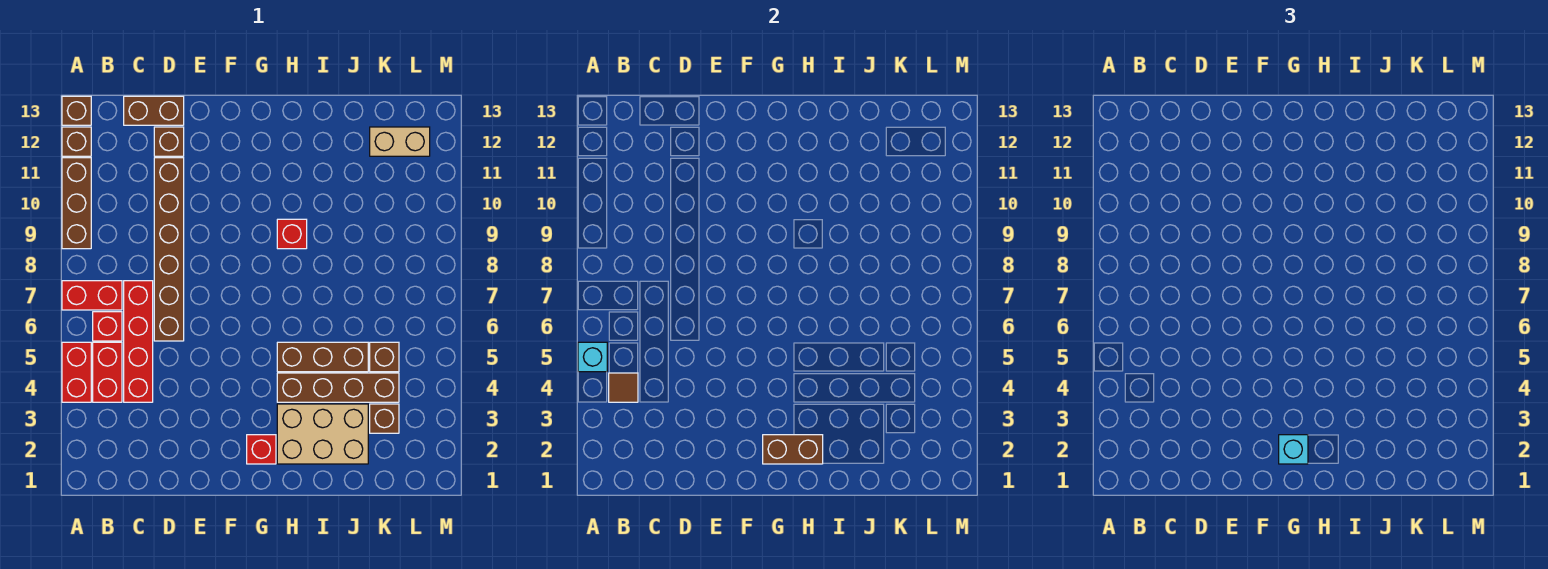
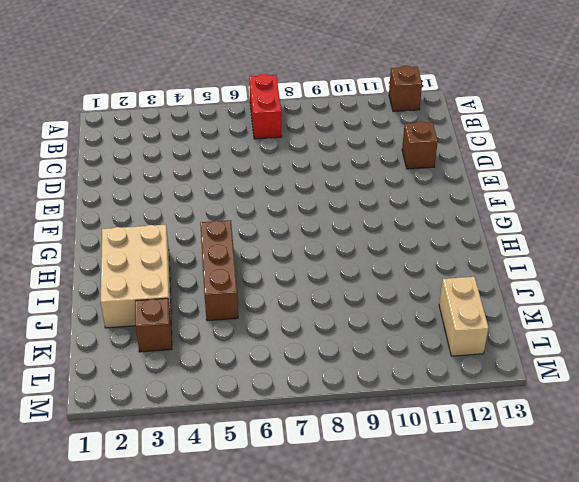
none -> red 1x2 brick [62,342,91,402]
none -> brown 1x3 brick [62,158,91,249]
none -> brown 1x1 brick [62,96,91,125]

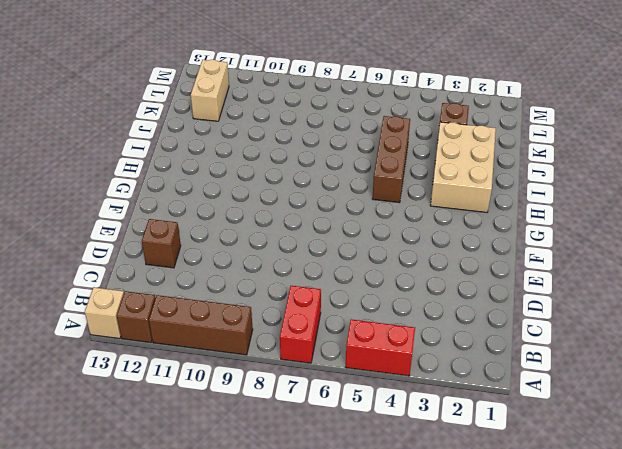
tan 1x1 brick [85,287,124,339] -> brown 1x1 brick [62,96,91,125]
none -> red 1x2 brick [93,342,122,402]
none -> red 1x1 brick [93,312,122,341]
none -> red 1x4 brick [124,281,153,402]

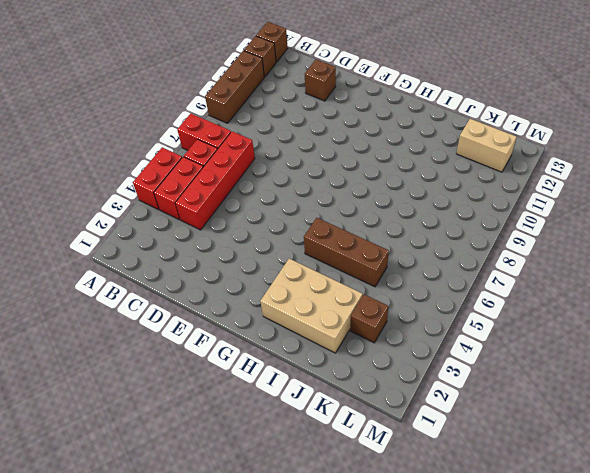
none -> brown 1x2 brick [124,96,184,125]
none -> brown 1x6 brick [154,158,184,341]
none -> red 1x1 brick [247,435,276,464]

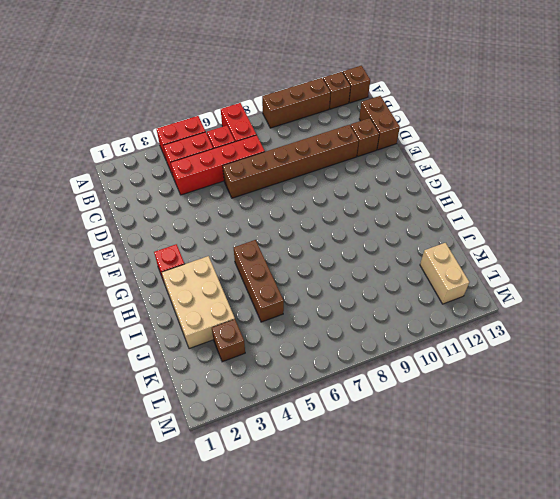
none -> brown 1x4 brick [277,373,399,402]
none -> red 1x1 brick [277,219,307,249]
none -> brown 1x1 brick [370,342,399,372]

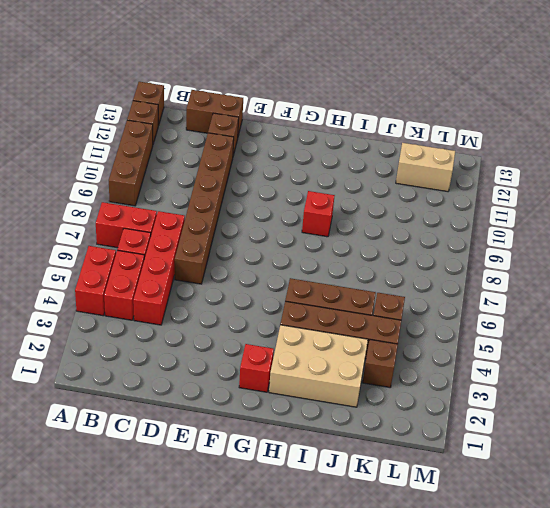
none -> cyan 1x1 brick [578,342,607,372]
none -> brown 1x1 tile [609,373,638,402]
none -> brown 1x2 brick [763,435,823,464]

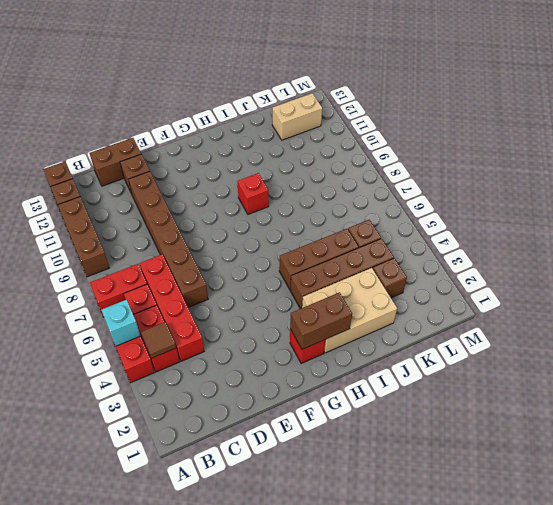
none -> cyan 1x1 brick [1279,435,1308,464]

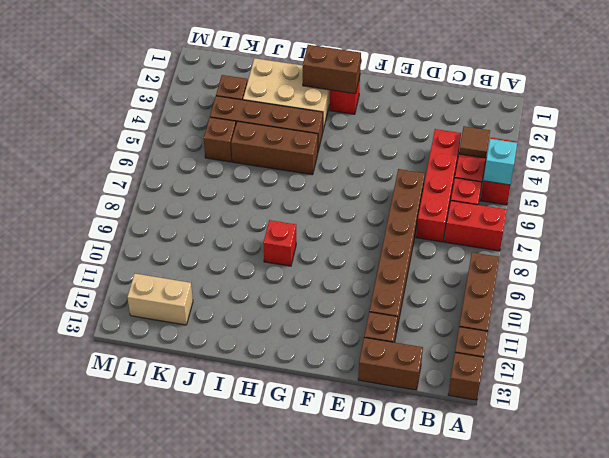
none -> cyan 1x1 brick [1279,435,1308,464]

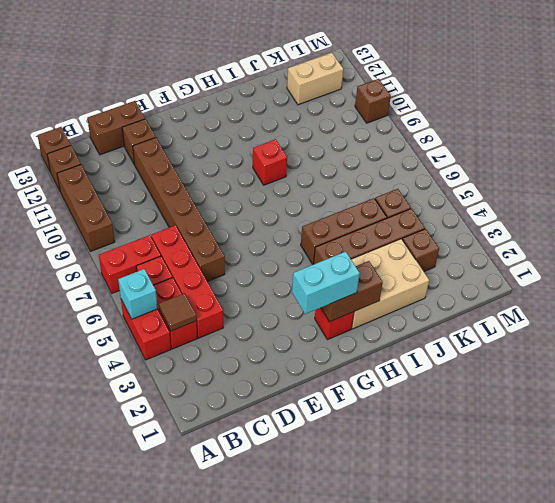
cyan 1x2 brick [292,251,360,314] -> cyan 1x1 brick [1279,435,1308,464]
brown 1x1 brick [355,79,391,123] -> none

